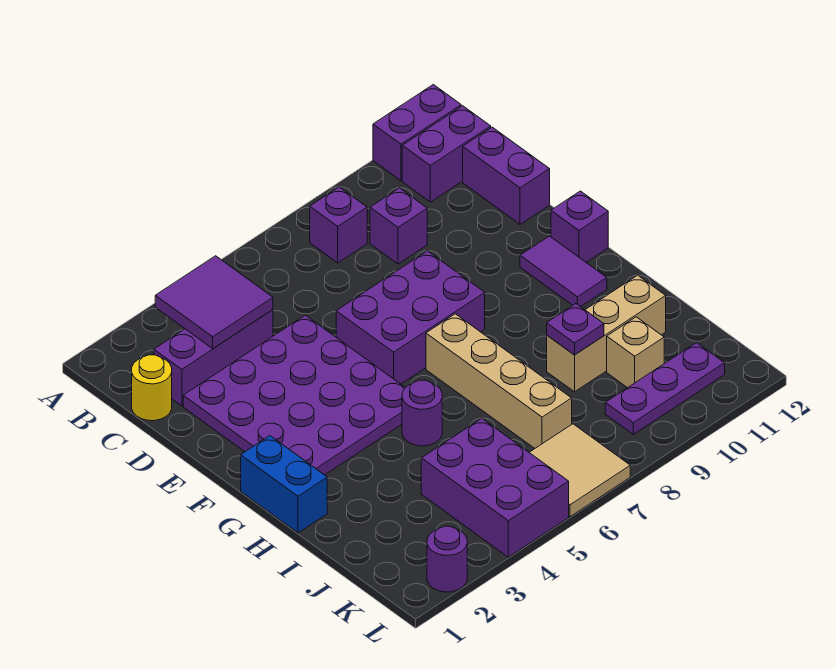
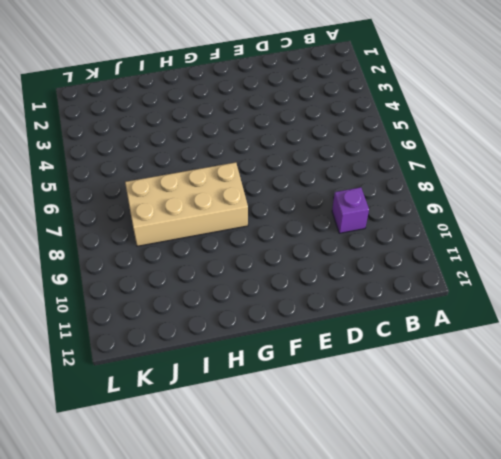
tan 2x4 brick [125,162,248,246] -> tan 1x4 brick [426,314,572,448]
none -> purple 1x2 brick [373,85,461,181]
none -> purple 1x1 brick [310,187,367,263]
none -> purple 1x2 brick [402,106,491,202]

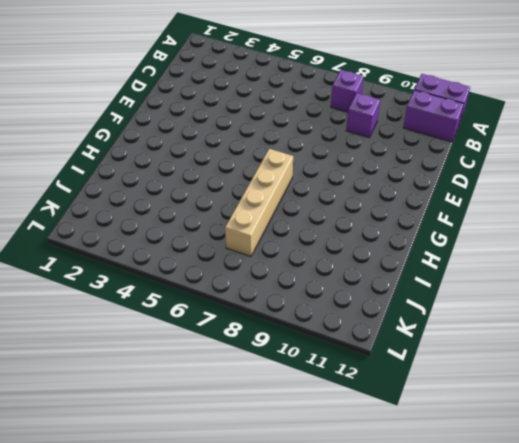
none -> yellow 1x1 round brick [132,355,172,421]
none -> purple 1x3 brick [154,310,273,406]
none -> purple 1x2 brick [463,127,550,224]

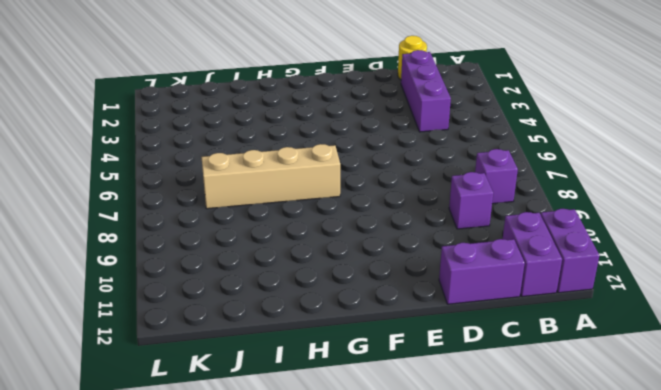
none -> purple 4x4 plate [183,315,405,475]
none -> purple 2x3 brick [336,251,485,384]
none -> purple 1x2 tile [520,236,607,307]

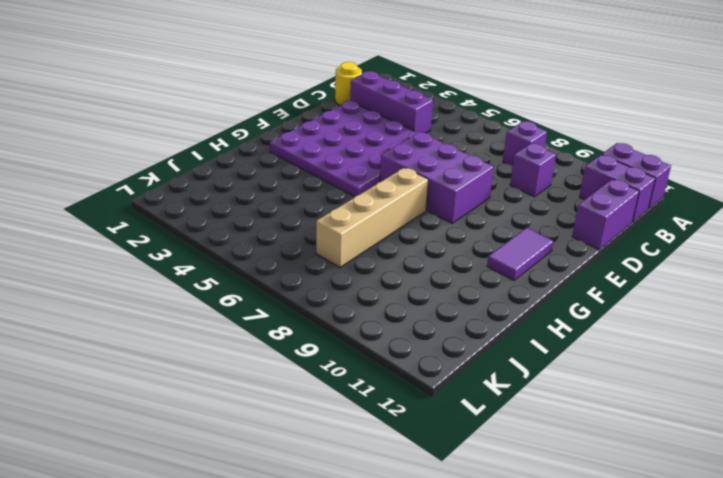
none -> purple 1x1 brick [551,191,608,262]
none -> blue 1x2 brick [241,436,327,533]
none -> purple 1x1 round brick [402,380,442,446]

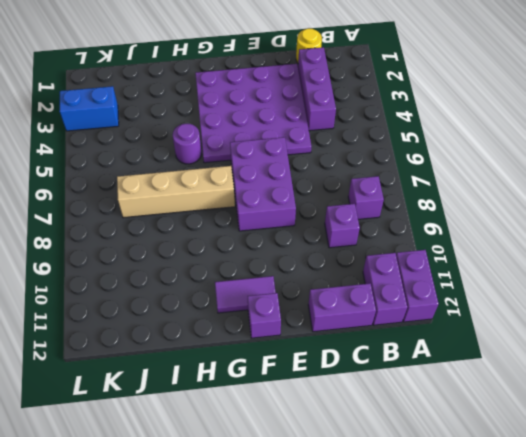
blue 1x2 brick [59,86,119,131] -> blue 1x2 brick moved to [241,436,327,533]
none -> tan 1x3 brick [547,275,666,392]
none -> purple 2x3 brick [421,418,569,557]
none -> tan 1x1 brick [607,317,664,388]

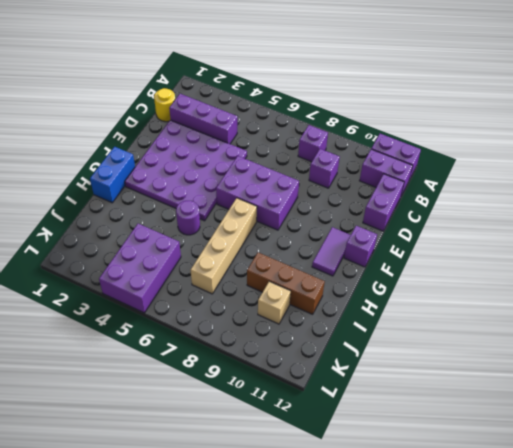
brown 1x3 brick [247,252,325,314] -> tan 1x3 brick [547,275,666,392]
none -> tan 2x2 tile [529,424,630,517]
none -> purple 1x3 plate [605,343,725,434]
none -> purple 1x1 round brick [427,526,467,592]

